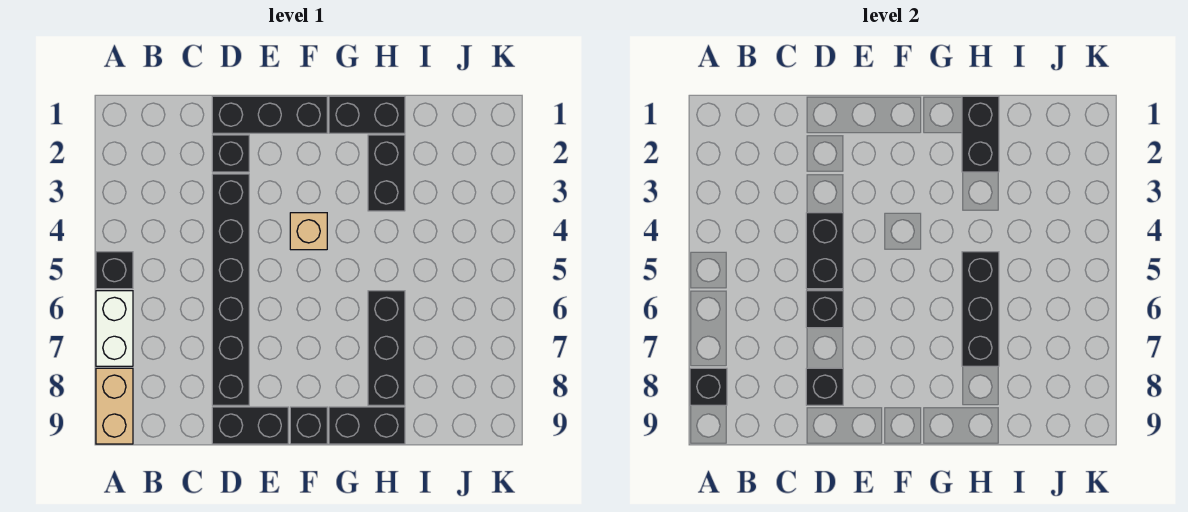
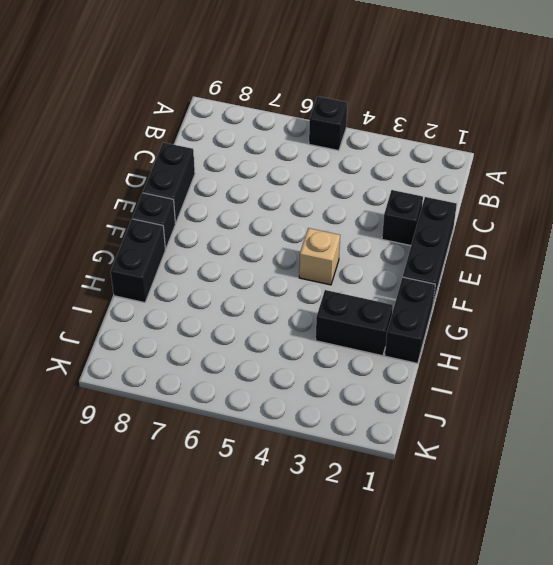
none -> white 1x2 brick [96,291,133,366]
none -> tan 1x2 brick [96,368,133,444]
none -> black 1x6 brick [212,174,249,405]

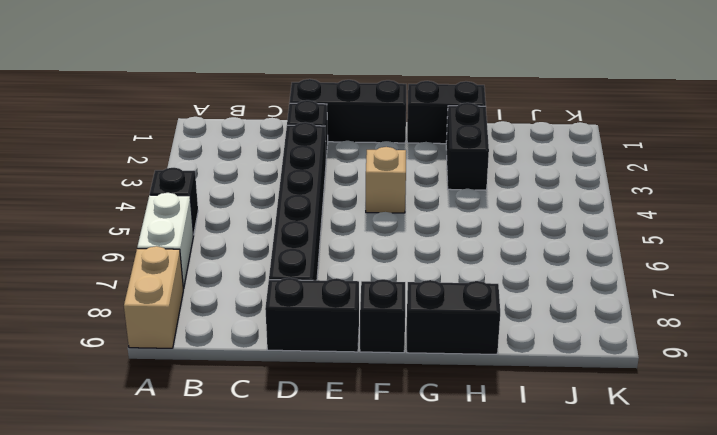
none -> black 1x3 brick [368,291,405,405]
none -> black 1x1 brick [690,368,727,405]
none -> black 1x2 brick [806,213,843,289]

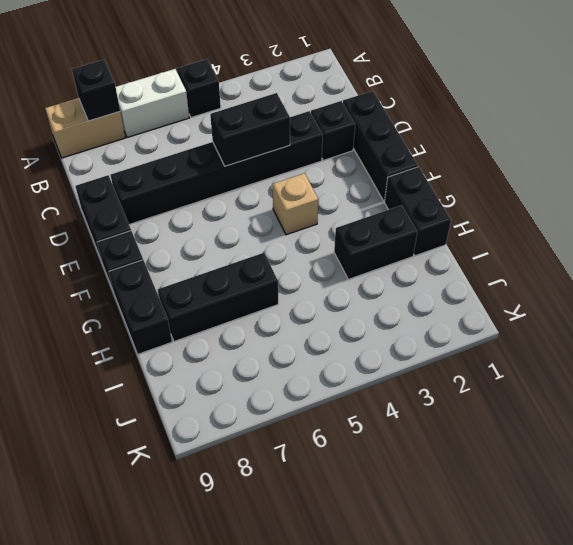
none -> black 1x1 brick [806,291,843,328]
none -> black 1x1 brick [806,368,843,405]
none -> black 1x2 brick [962,96,999,172]

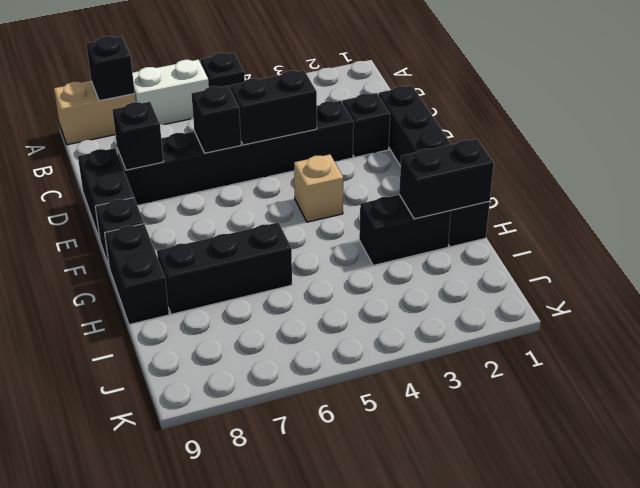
none -> black 1x3 brick [962,252,999,366]

